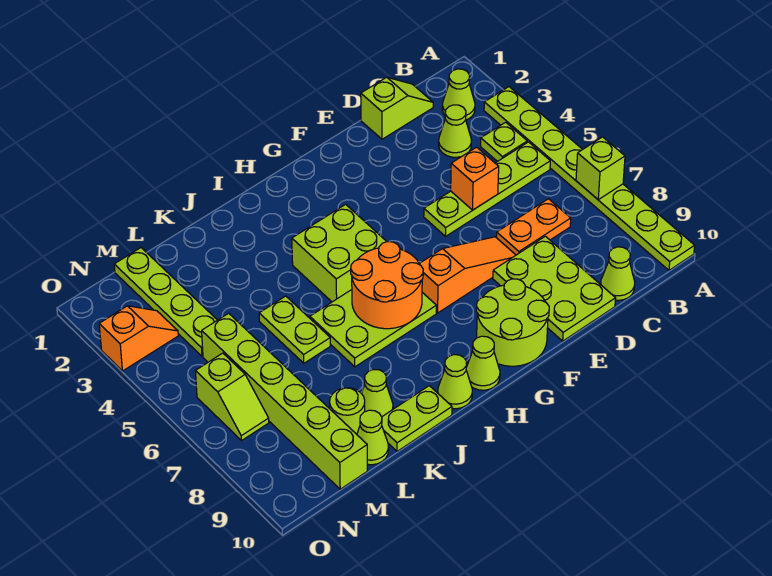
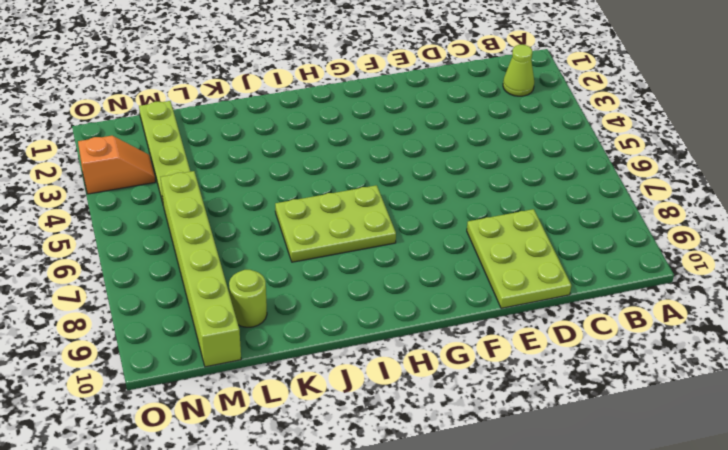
none -> lime 1x8 plate [484,87,695,270]
none -> lime 1x1 plate [481,122,527,162]
none -> lime 1x4 plate [424,142,550,236]

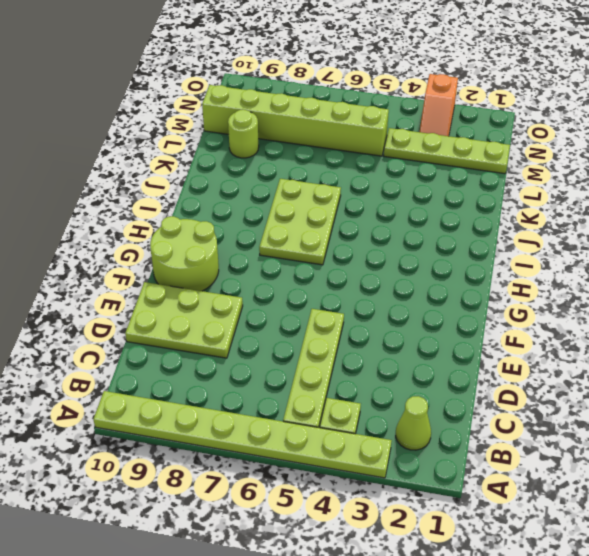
none -> lime 1x2 slope [361,77,433,139]
none -> lime 1x1 cone [439,105,472,157]
none -> orange 1x2 plate [497,199,571,255]

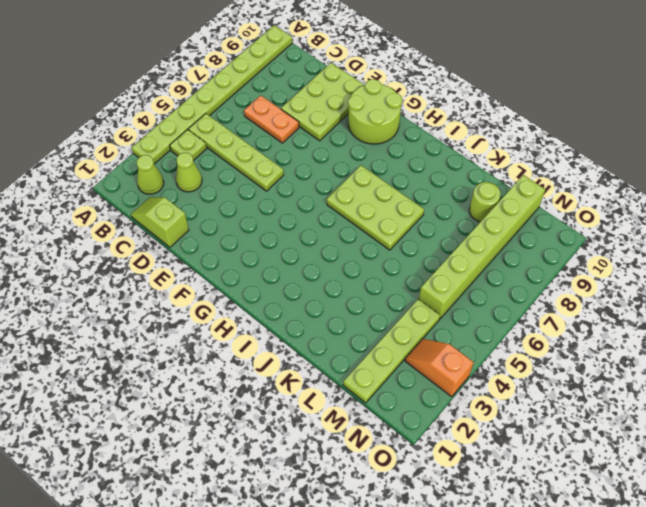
none -> lime 1x1 cone [601,247,635,300]
none -> orange 1x3 slope [420,237,516,313]
none -> lime 2x2 brick [292,204,387,302]

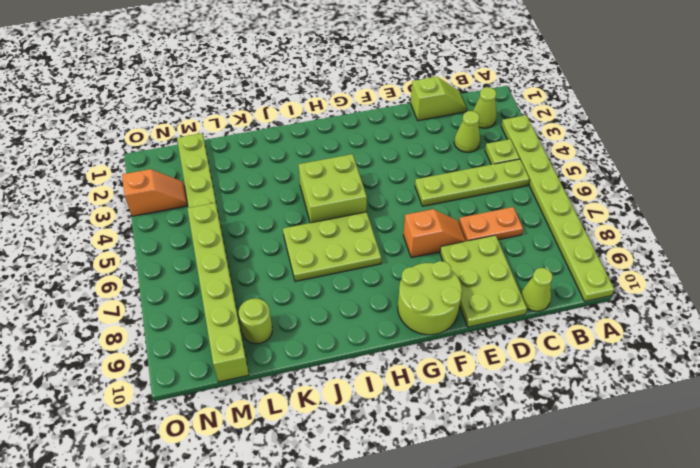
orange 1x2 slope [403,209,466,258] -> orange 1x3 slope [420,237,516,313]
none -> lime 1x1 cone [466,336,500,390]
none -> lime 1x1 cone [438,355,472,409]
none -> lime 1x2 plate [382,386,452,451]

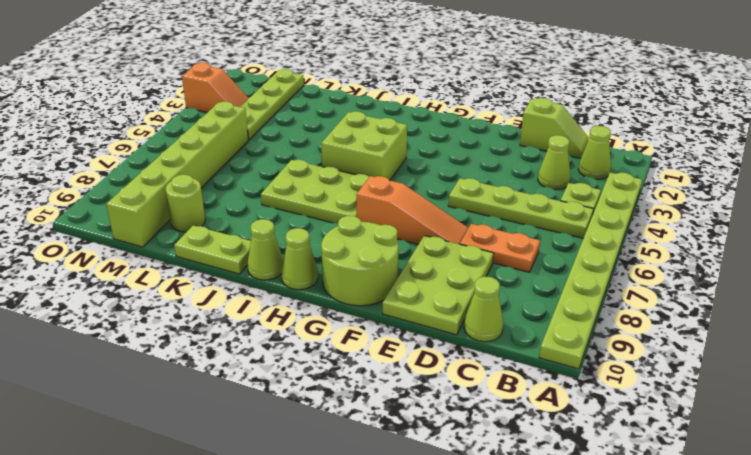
none -> lime 1x2 plate [259,296,330,363]
none -> lime 1x1 cone [362,370,393,417]
none -> lime 1x1 cone [357,410,389,465]

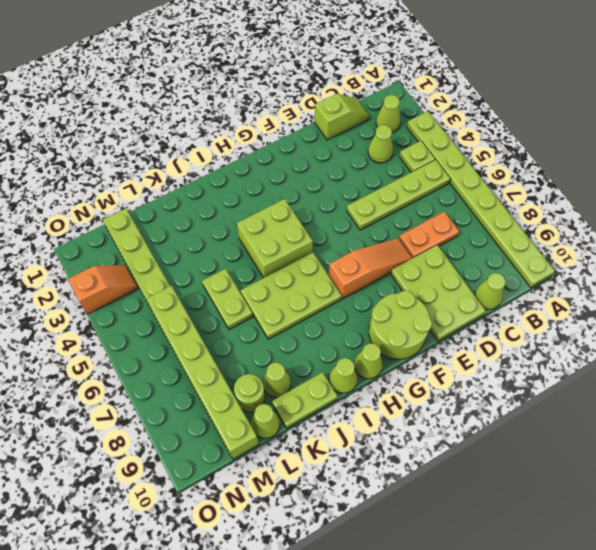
none -> lime 1x2 slope [196,353,269,441]
none -> lime 1x1 brick [576,137,625,200]
none -> orange 1x1 brick [451,147,499,210]

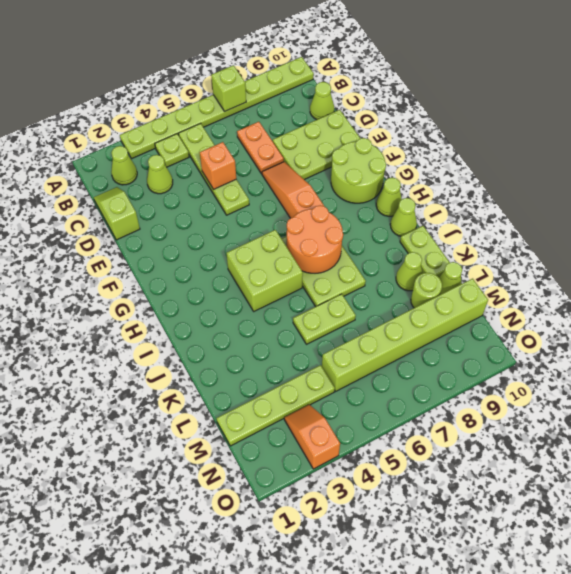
none -> lime 1x2 slope [196,353,269,441]

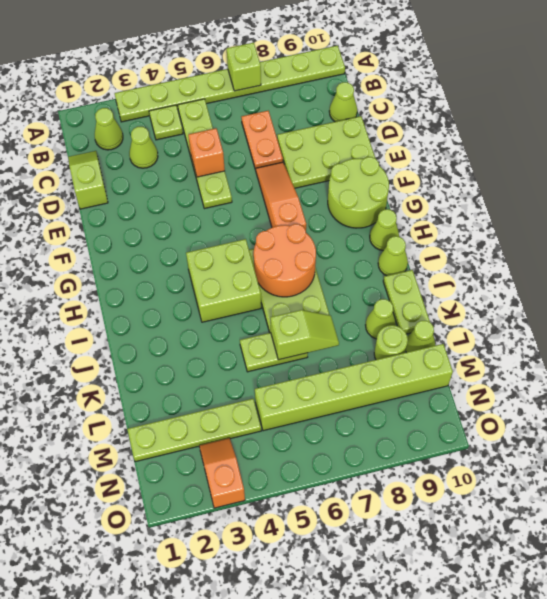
lime 1x2 slope [270,310,339,360] -> lime 1x2 slope moved to [196,353,269,441]

